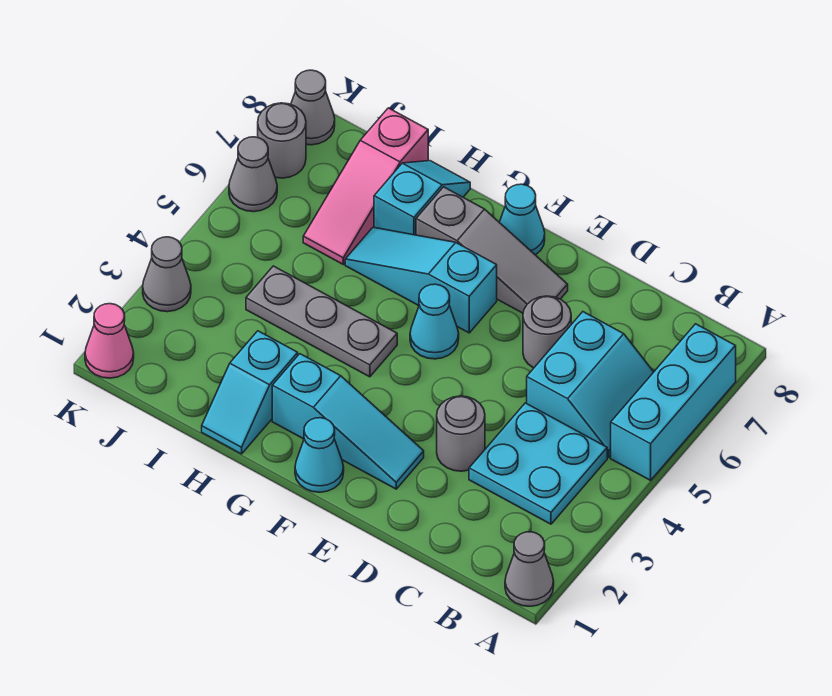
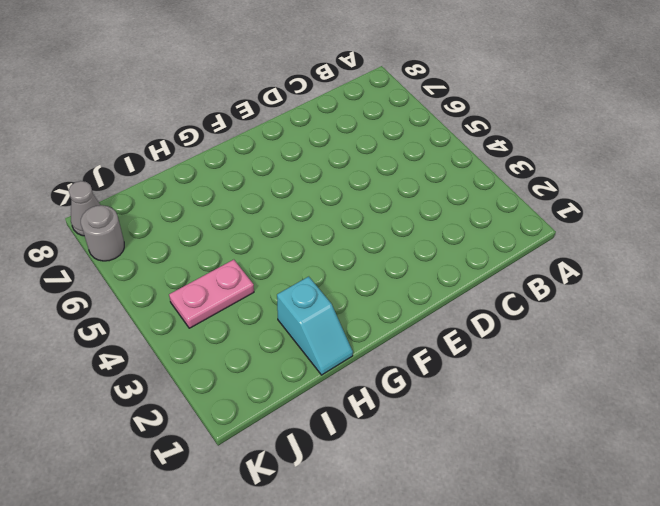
pink 1x2 plate [169,260,254,328] -> grey 1x3 plate [246,266,397,377]
none -> grey 1x1 cone [505,532,554,606]
none -> cyan 1x3 brick [611,324,736,480]
none -> cyan 2x2 plate [469,403,607,524]

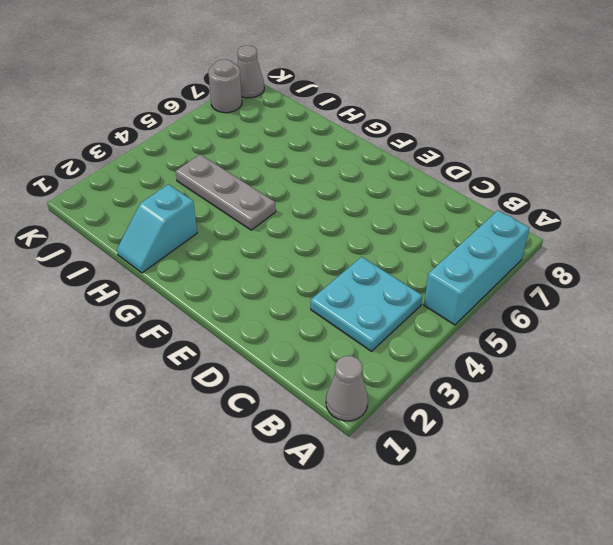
none -> cyan 2x2 slope [527,312,653,458]
none -> grey 1x1 round brick [437,396,485,471]
none -> grey 1x1 round brick [523,296,571,368]

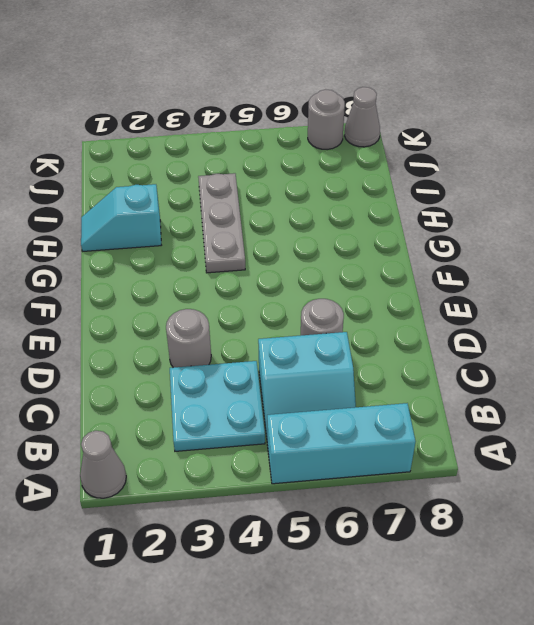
none -> cyan 1x3 slope [272,354,424,489]
none -> grey 1x3 slope [416,187,568,313]
none -> cyan 1x1 cone [295,418,344,492]

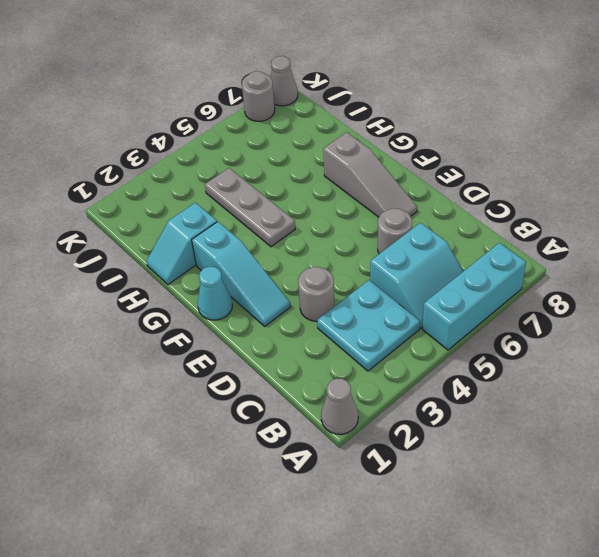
none -> cyan 1x1 cone [410,284,459,359]
none -> cyan 1x3 slope [345,227,497,333]
none -> cyan 1x1 cone [499,184,545,255]

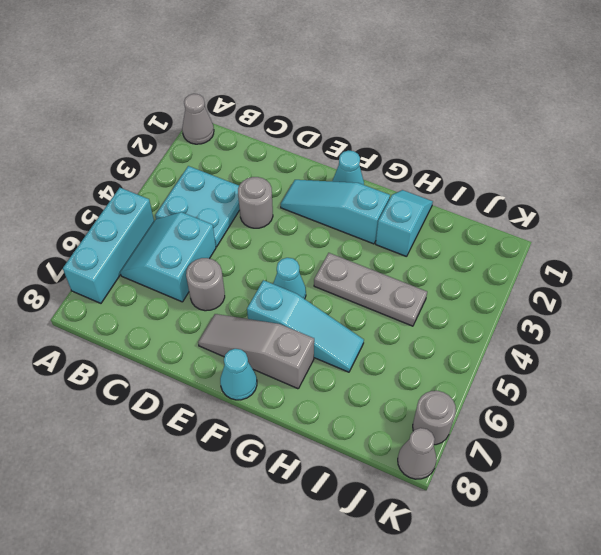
none -> cyan 1x2 slope [374,161,470,235]
none -> pink 1x3 slope [303,108,428,264]
none -> pink 1x1 cone [85,304,134,378]

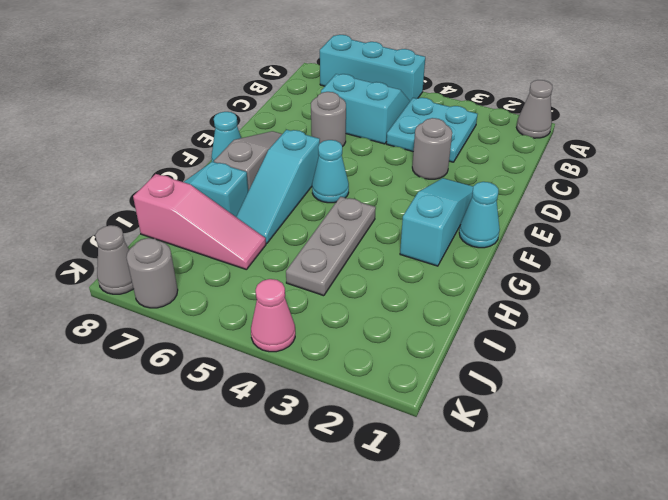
pink 1x1 cone [251,279,295,352] -> pink 1x1 cone moved to [85,304,134,378]
none -> cyan 1x2 slope [202,331,298,454]
none -> grey 1x1 cone [143,237,191,312]
none -> grey 1x1 cone [229,137,277,212]

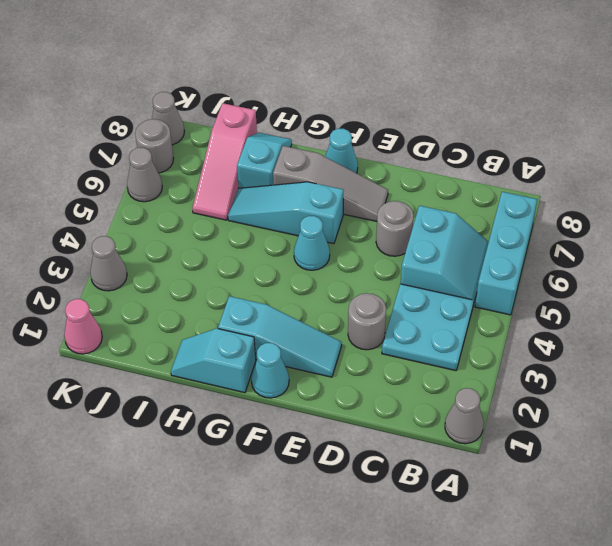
cyan 1x2 slope [171,328,256,393] -> cyan 1x2 slope turned to [202,331,298,454]
none -> grey 1x3 plate [246,266,397,377]

